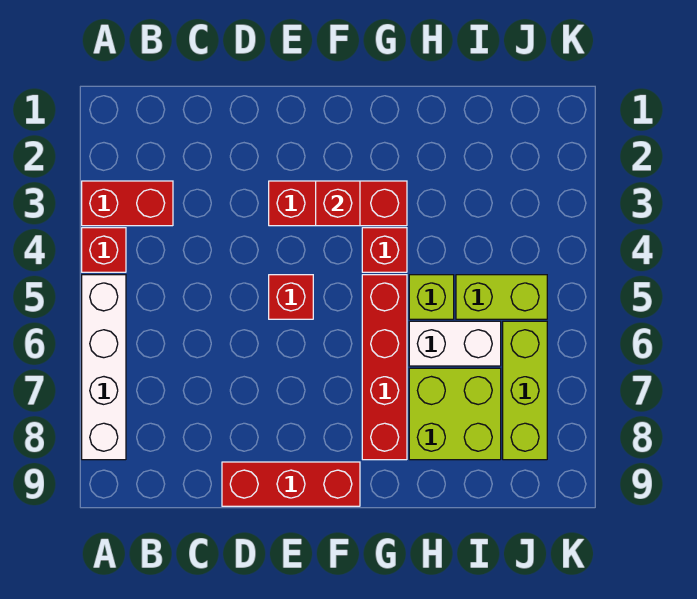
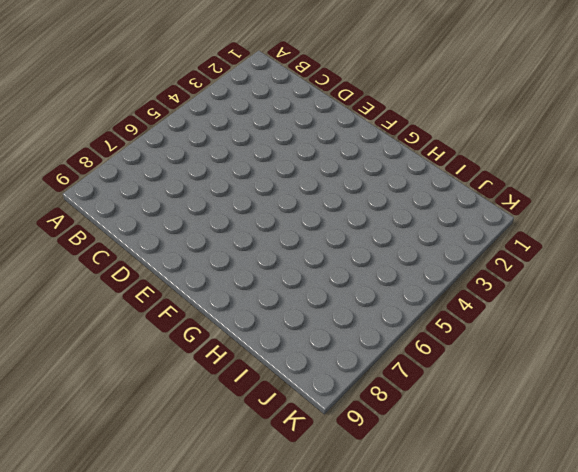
none -> red 1x2 brick [82,181,173,226]
none -> red 1x1 brick [82,228,126,272]
none -> white 1x4 brick [82,275,126,460]

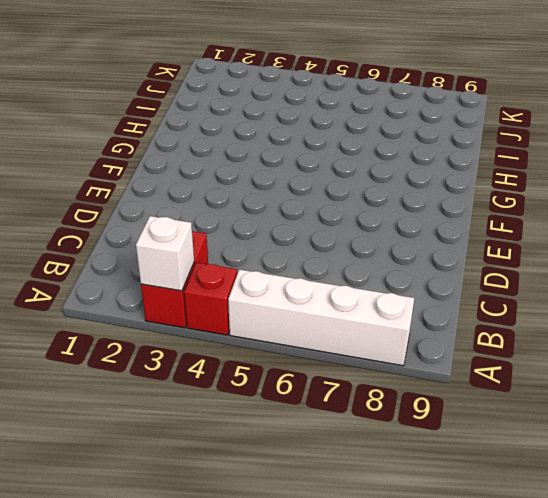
white 1x1 brick [136,216,194,291] -> none
none -> red 1x3 brick [222,462,360,506]
none -> red 1x3 brick [269,181,407,226]
none -> red 1x1 brick [269,275,313,319]

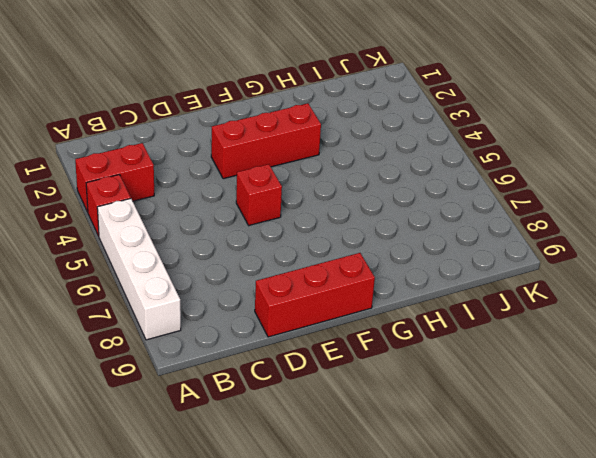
none -> red 1x1 brick [362,228,407,272]
none -> red 1x4 brick [362,275,407,460]
none -> lime 1x1 brick [409,275,454,319]

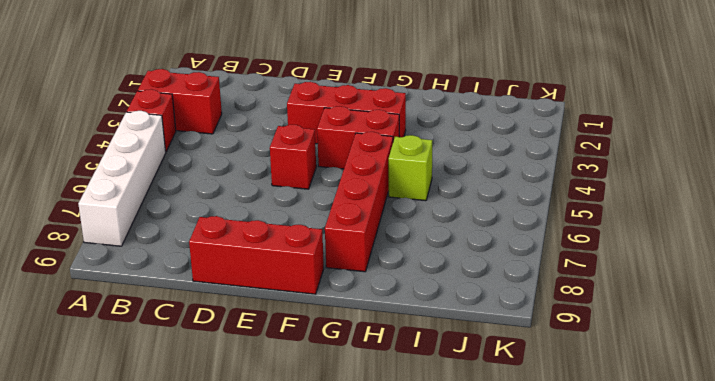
red 1x2 brick [317,106,400,169] -> red 1x1 brick [362,228,407,272]
none -> white 1x2 brick [409,321,501,366]
none -> lime 2x2 brick [409,368,501,460]
none -> lime 1x2 brick [456,275,547,319]

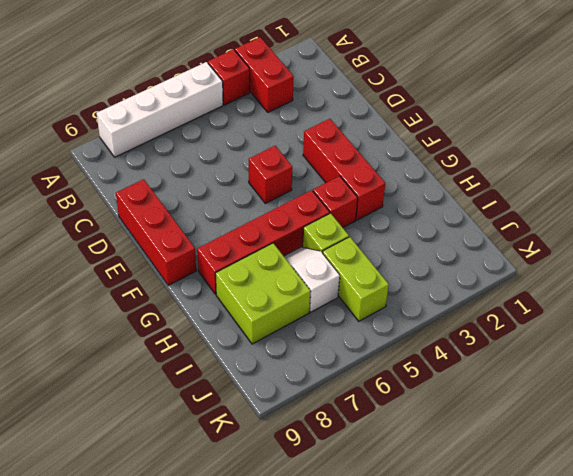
white 1x2 slope [284,247,340,312] -> white 1x2 brick [409,321,501,366]
none -> lime 1x3 brick [503,321,547,460]
none -> red 1x1 brick [316,181,360,226]

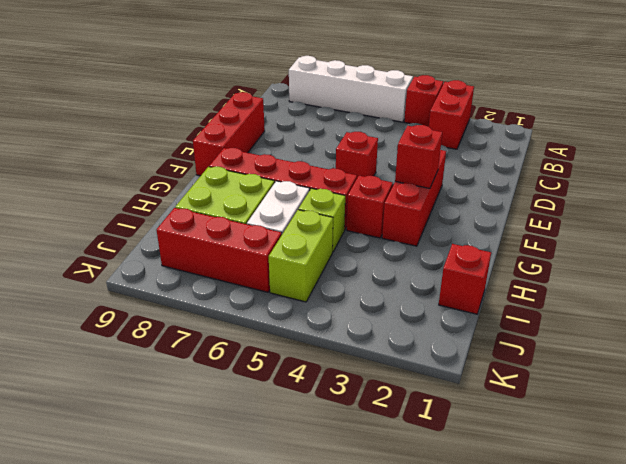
red 1x1 brick [439,244,491,314] -> none
red 1x3 brick [157,208,282,292] -> lime 1x3 brick [503,321,547,460]

